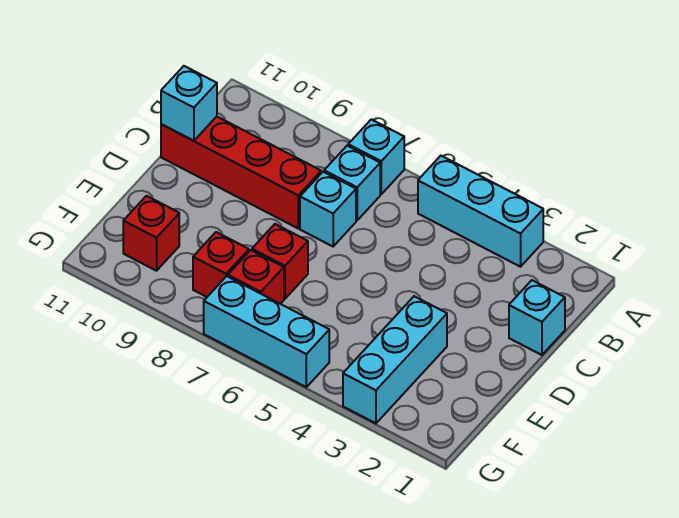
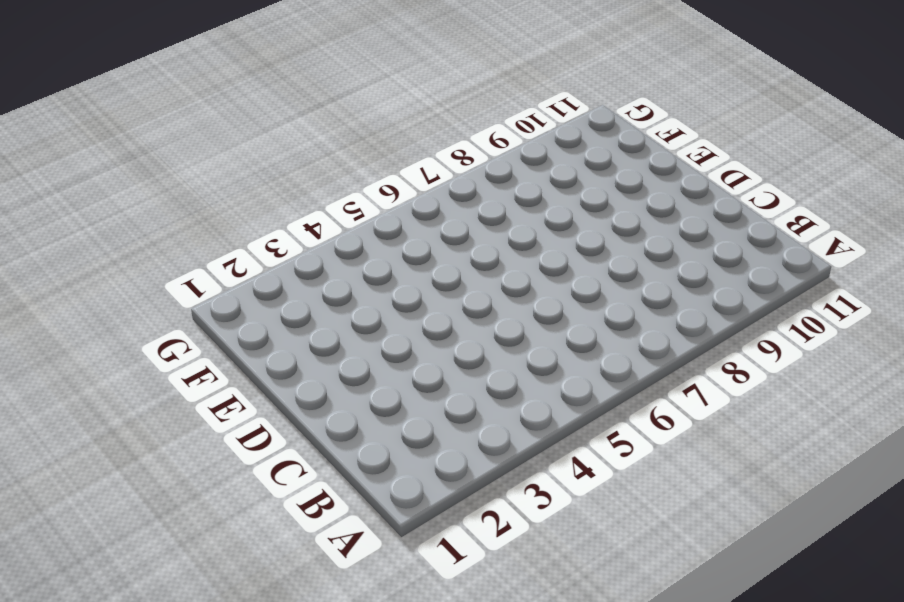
none -> cyan 1x3 brick [418,156,543,267]
none -> cyan 1x1 brick [348,119,404,194]
none -> cyan 1x1 brick [324,146,380,220]

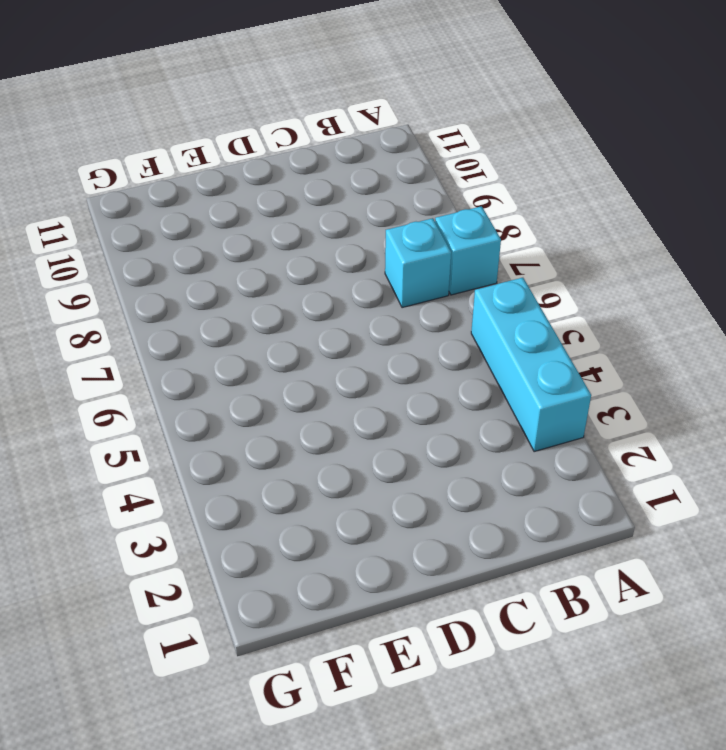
none -> cyan 1x1 brick [509,280,565,355]
none -> cyan 1x1 brick [300,172,356,246]
none -> red 1x4 brick [161,117,321,228]

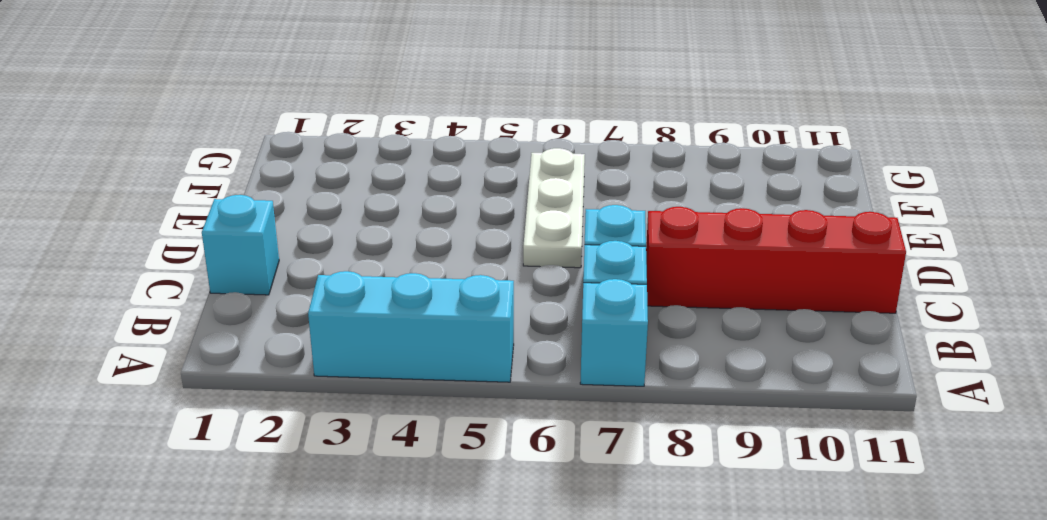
white 1x3 plate [523,148,585,268] -> none
none -> cyan 1x3 brick [343,296,447,423]
none -> red 1x1 brick [252,224,308,299]
none -> red 1x1 brick [228,250,284,304]

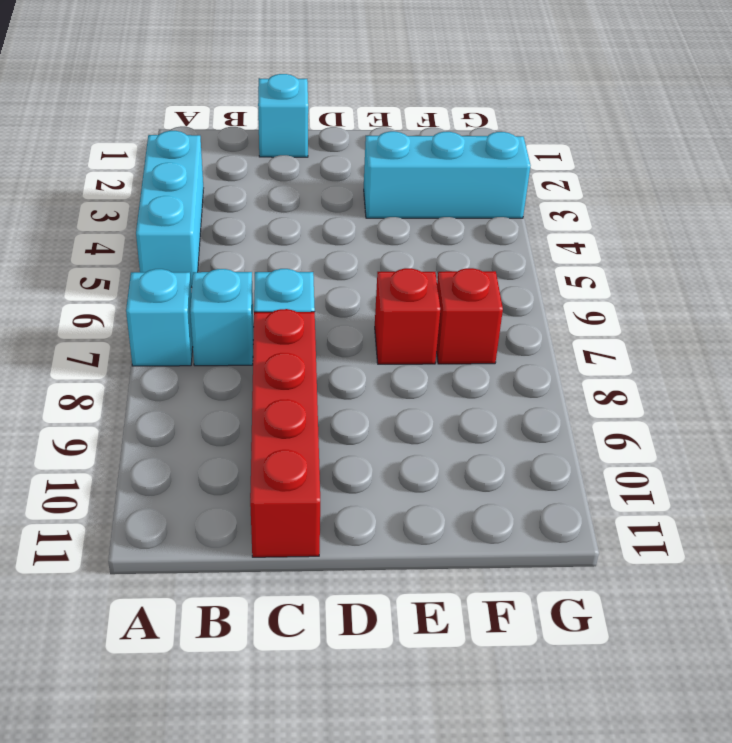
none -> red 1x1 brick [193,232,249,297]
none -> red 1x1 brick [123,196,179,271]
none -> cyan 1x3 brick [204,276,329,387]

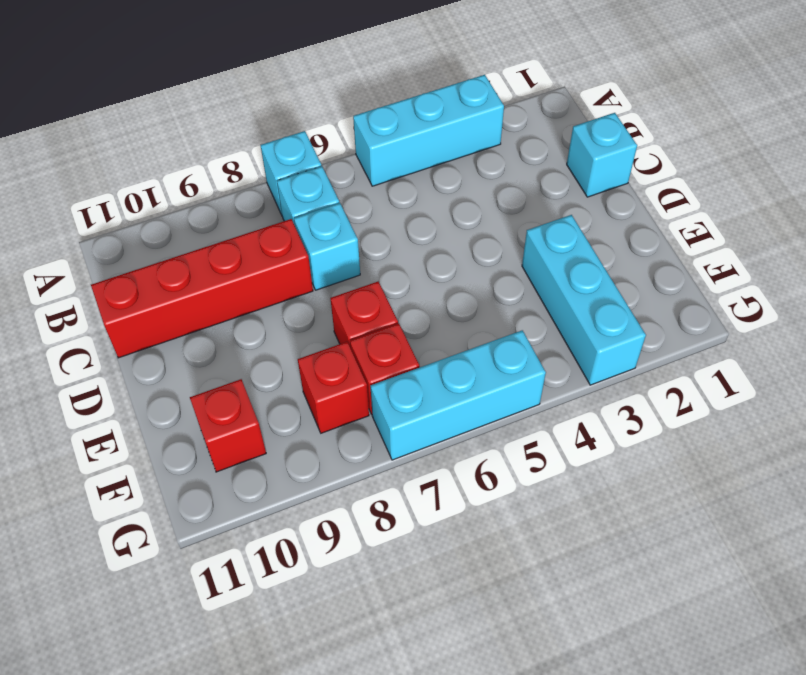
none -> cyan 1x1 brick [161,66,217,141]

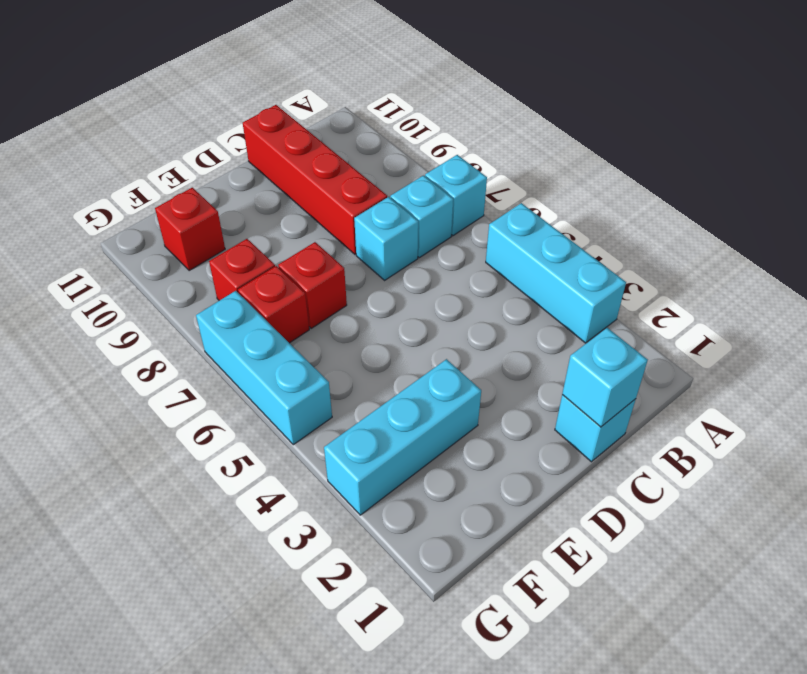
cyan 1x1 brick [562,328,648,427] -> cyan 1x1 brick moved to [161,66,217,141]

